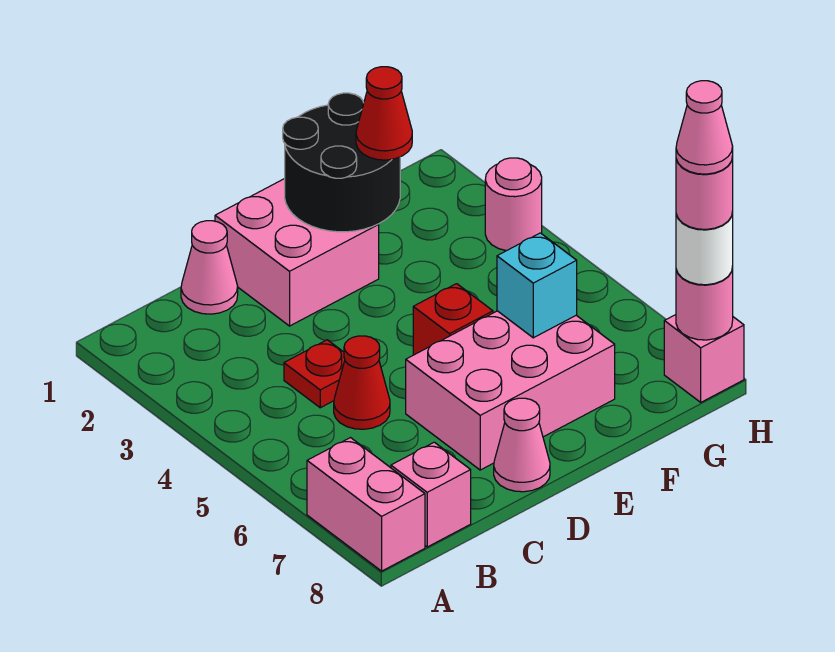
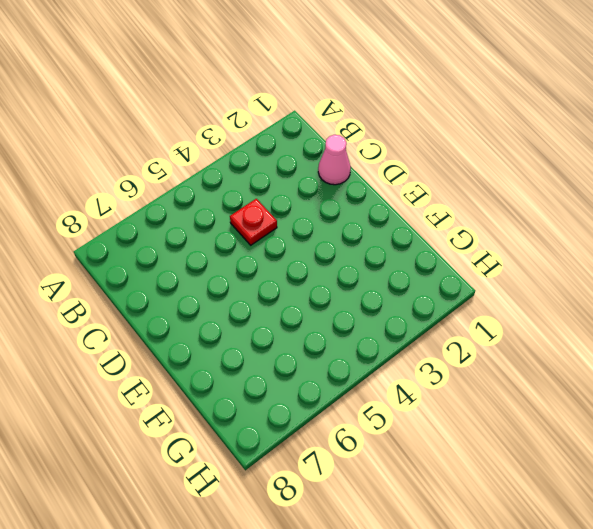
none -> pink 1x2 brick [307,438,425,571]
none -> pink 1x1 brick [391,442,471,547]
none -> red 1x1 cone [334,336,390,429]

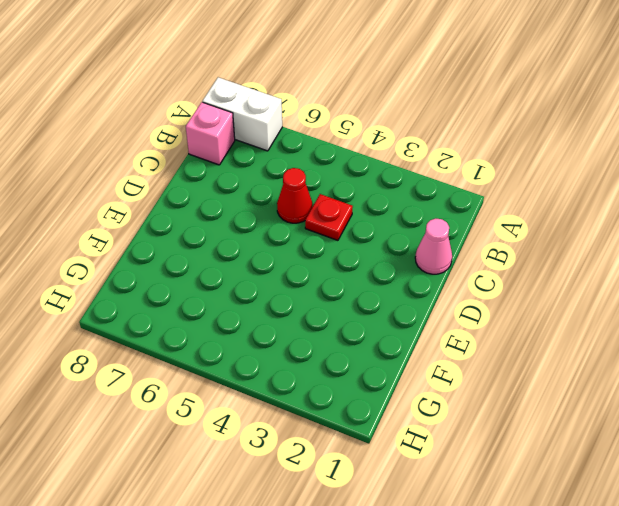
white 1x2 brick [202,77,282,151] -> pink 1x2 brick [307,438,425,571]
none -> pink 2x2 brick [215,179,379,326]
none -> pink 2x3 brick [406,311,615,470]
none -> pink 1x1 cone [494,398,550,492]

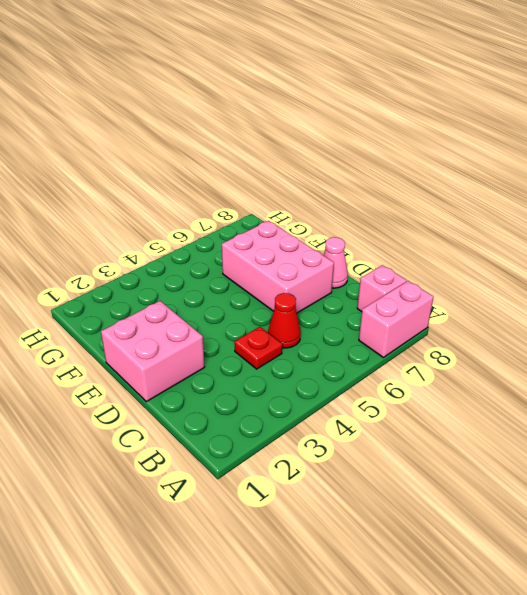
none -> pink 1x1 cone [181,221,238,314]
none -> red 1x1 brick [413,284,493,355]
none -> pink 1x1 round brick [485,158,542,251]

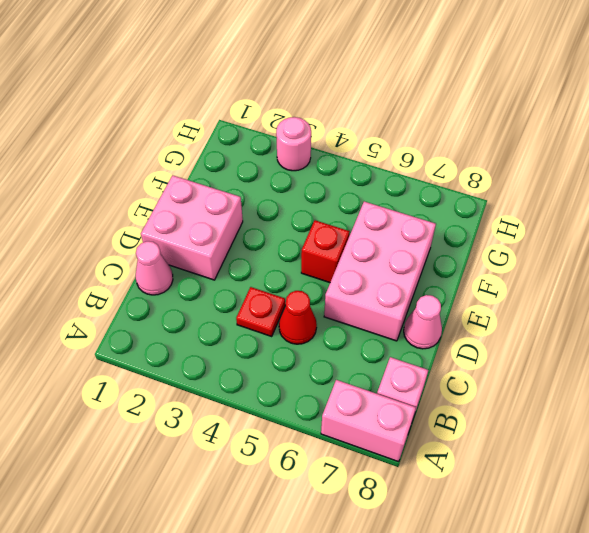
none -> pink 1x1 brick [664,315,744,402]
none -> black 2x2 round brick [283,93,400,232]
none -> cyan 1x1 brick [497,233,577,338]

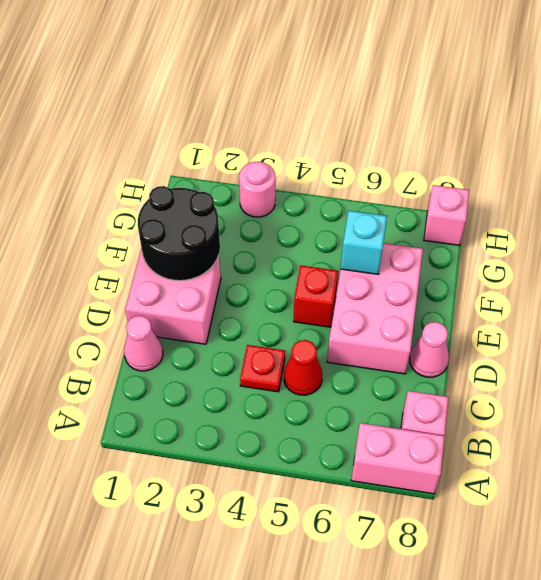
none -> pink 1x1 round brick [676,267,733,340]
none -> red 1x1 cone [356,67,412,160]
none -> white 1x1 round brick [676,211,733,285]

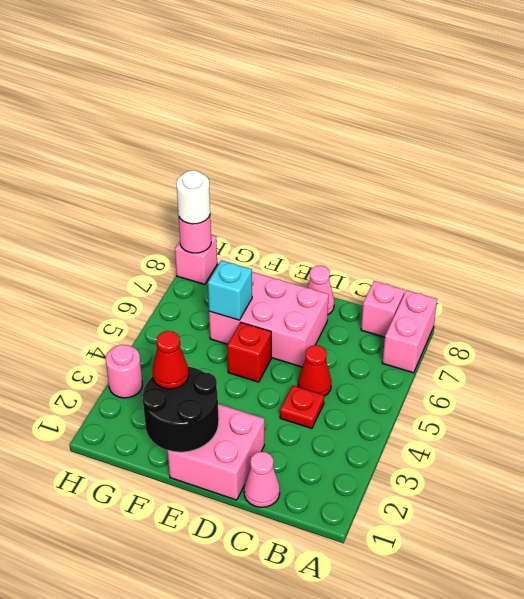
none -> pink 1x1 round brick [676,156,733,229]
none -> pink 1x1 cone [676,81,733,174]

